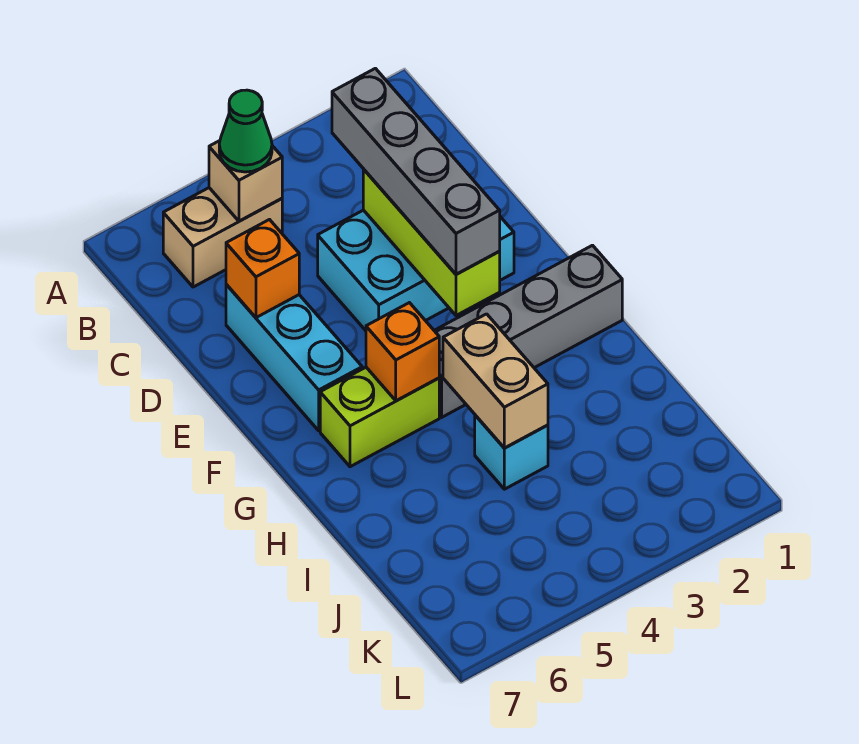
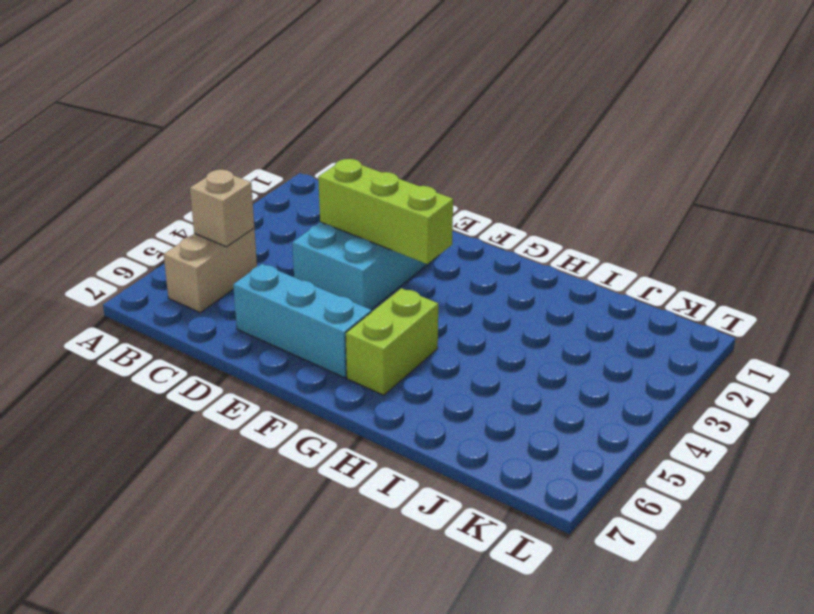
none -> grey 1x4 brick [434,245,622,417]
none -> cyan 1x1 brick [475,415,548,489]
none -> orange 1x1 brick [226,220,299,318]

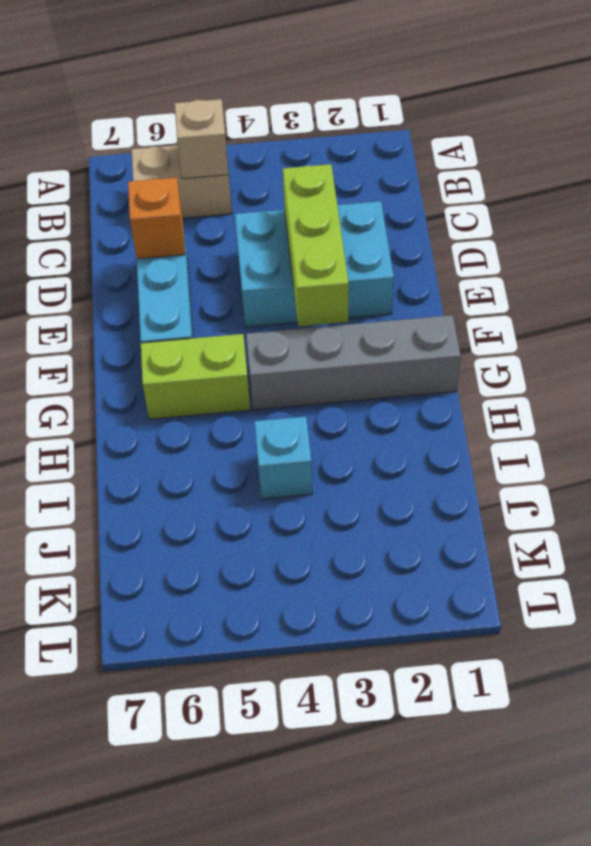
none -> orange 1x1 brick [366,303,439,401]
none -> tan 1x2 brick [443,314,548,448]
none -> green 1x1 cone [219,90,272,172]

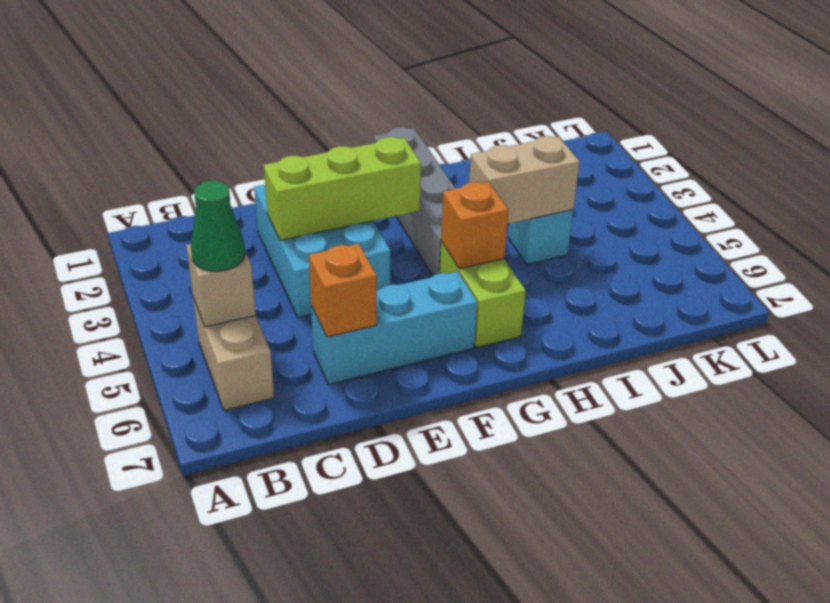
none -> grey 1x4 brick [332,68,500,274]

